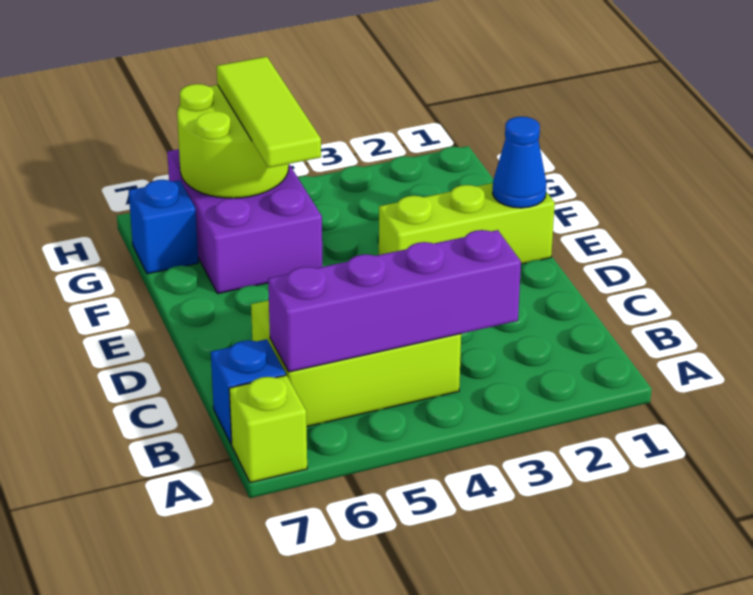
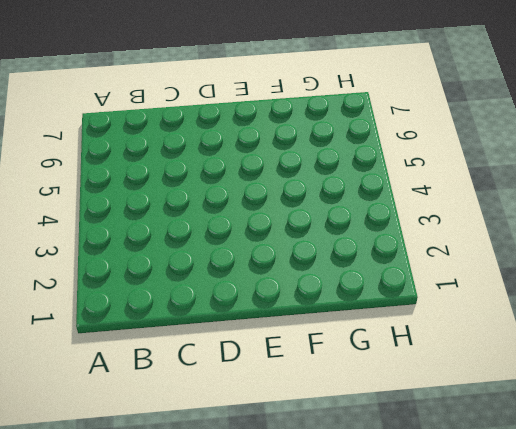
none -> lime 1x1 brick [229,375,307,483]
none -> lime 2x3 brick [251,300,461,427]

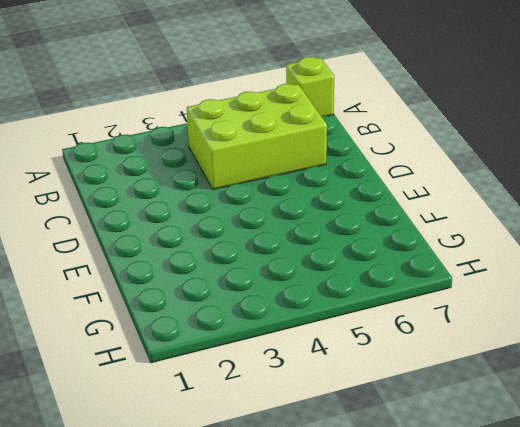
none -> blue 1x1 brick [211,339,286,444]
none -> lime 1x3 brick [379,183,555,264]

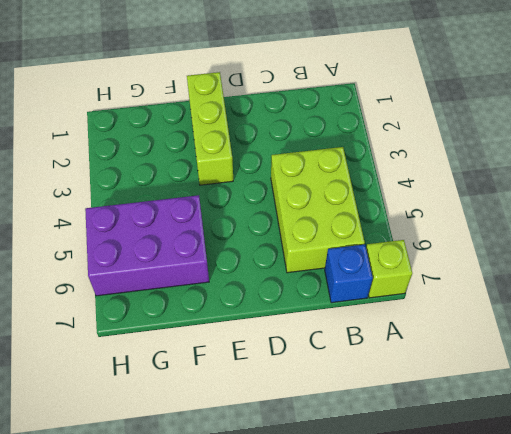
none -> blue 1x1 brick [129,180,198,274]
none -> purple 1x4 brick [268,230,521,372]

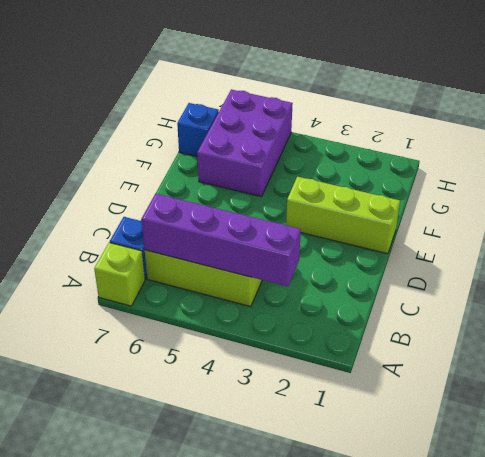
none -> blue 1x1 cone [493,117,547,208]
none -> lime 2x2 round brick [177,84,289,198]

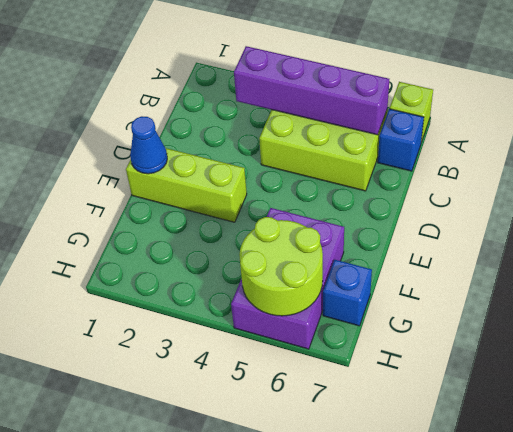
none -> lime 1x3 tile [217,57,321,168]

